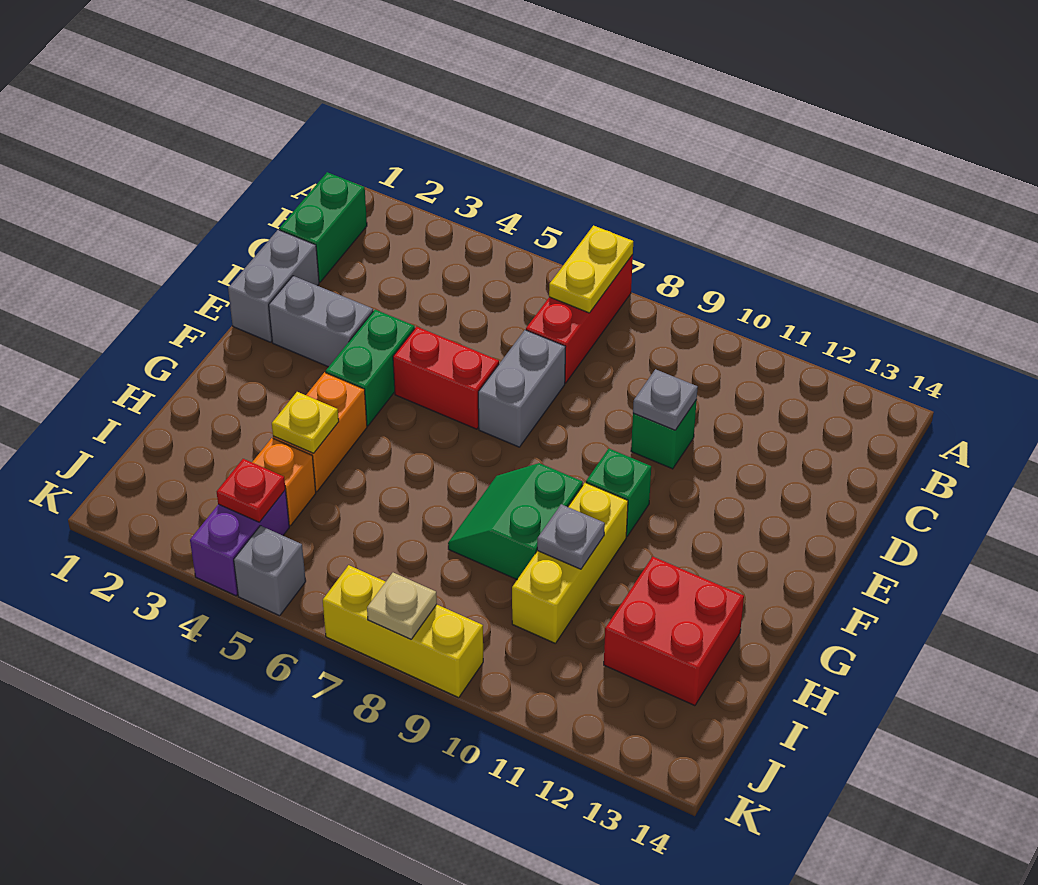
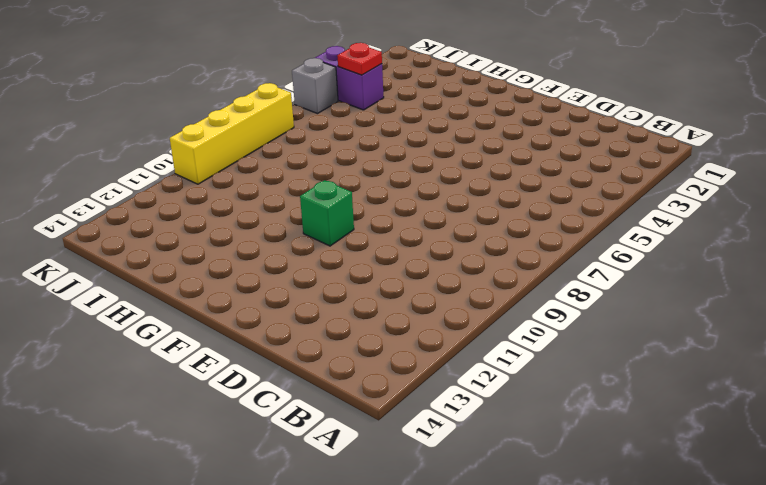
yellow 1x4 brick [170,83,294,184] -> yellow 1x3 brick [323,565,483,698]
none -> red 1x3 brick [526,255,633,383]
none -> green 1x2 brick [279,172,367,282]
none -> grey 1x2 brick [228,230,319,342]

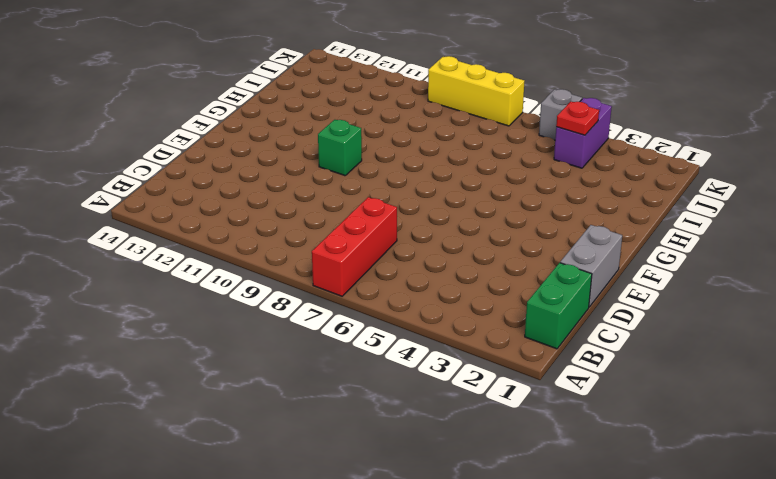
none -> grey 1x2 brick [478,330,565,447]
none -> green 1x1 brick [631,400,697,469]
none -> grey 1x2 brick [269,276,373,367]

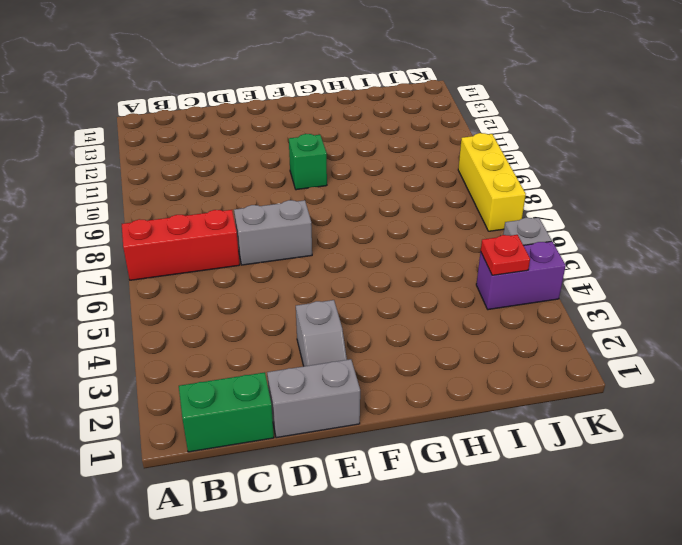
grey 1x2 slope [296,300,347,366] -> grey 1x2 brick [269,276,373,367]
none -> green 1x1 brick [631,400,697,469]
none -> green 1x2 brick [326,310,415,426]
none -> red 1x2 brick [393,327,499,429]

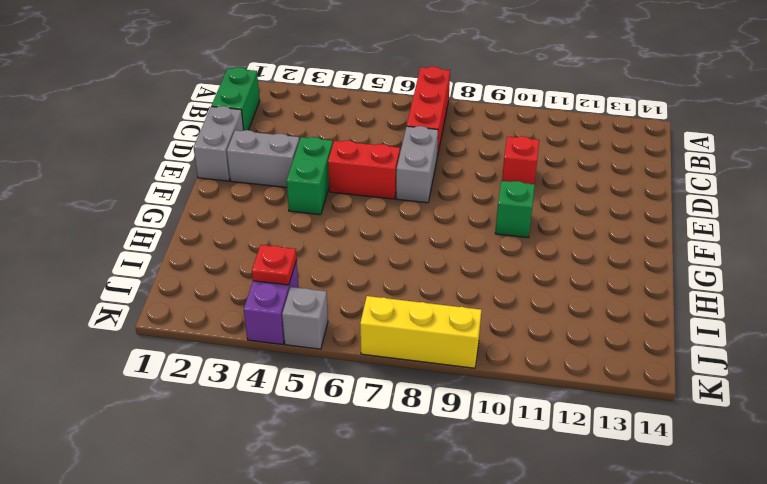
red 1x1 brick [502,136,539,184] -> green 1x1 brick [631,400,697,469]
none -> orange 1x2 brick [273,372,367,492]
none -> green 2x2 slope [448,463,583,579]
none -> yellow 1x3 brick [512,483,628,643]

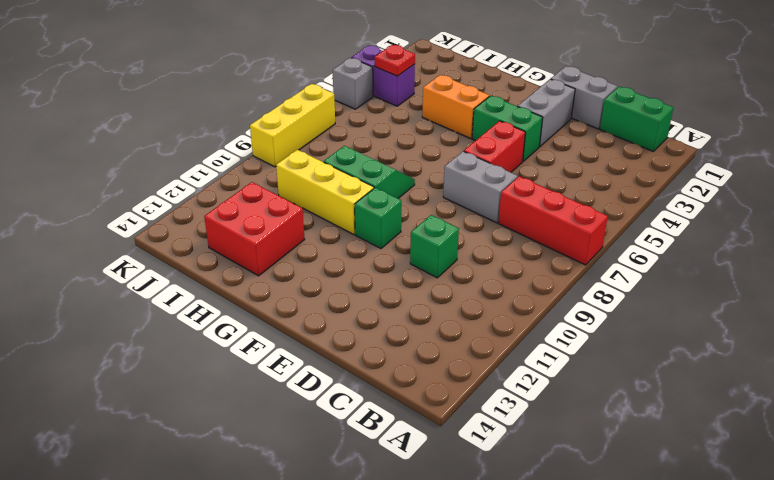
none -> orange 1x1 brick [252,438,316,526]
none -> yellow 1x2 plate [549,226,633,313]
none -> grey 1x1 plate [633,369,698,430]

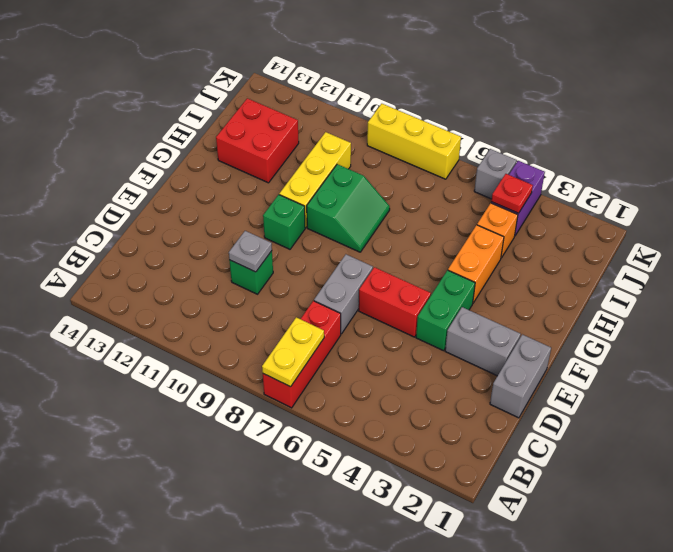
none -> green 1x2 brick [279,172,367,282]
none -> yellow 1x1 plate [272,392,339,453]
none -> grey 1x1 plate [537,504,605,569]

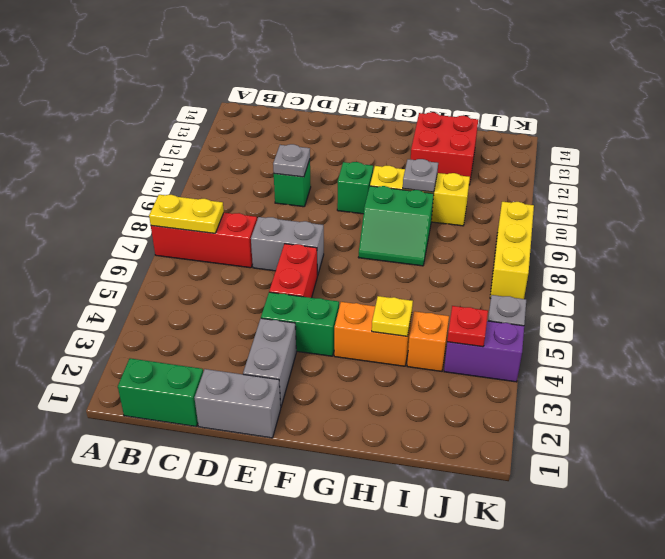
none -> tan 1x1 plate [367,573,437,639]

